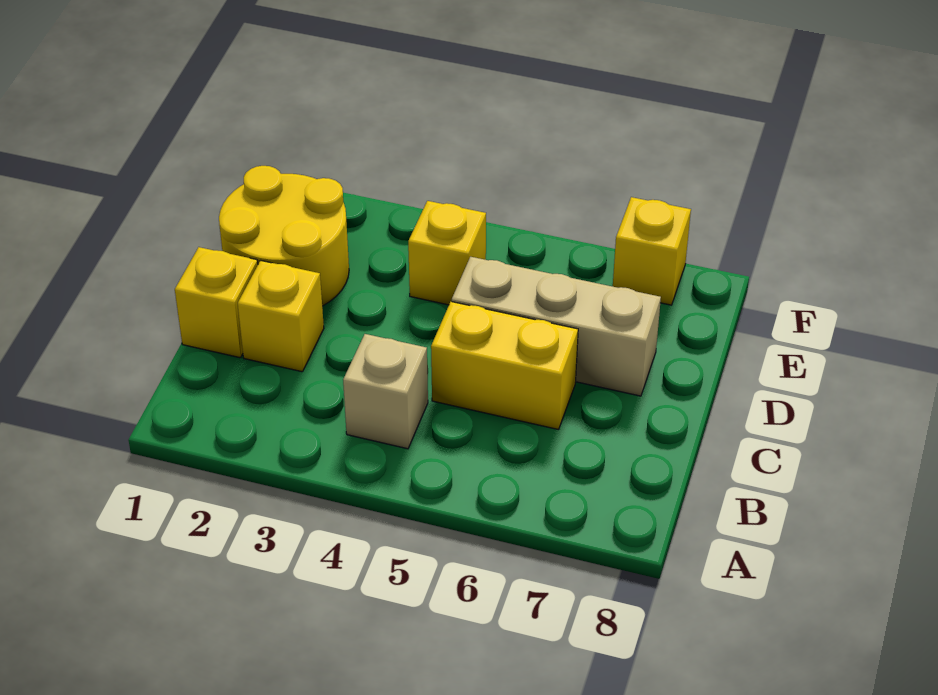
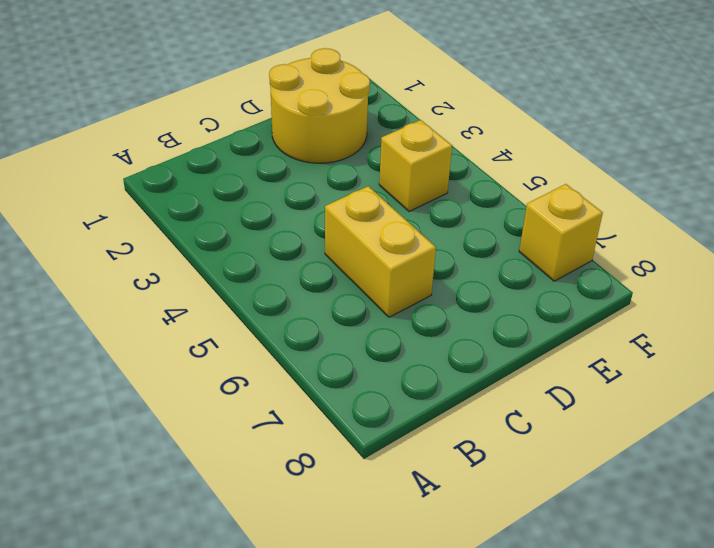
none -> tan 1x1 brick [343,334,428,449]
none -> yellow 1x1 brick [175,247,258,358]

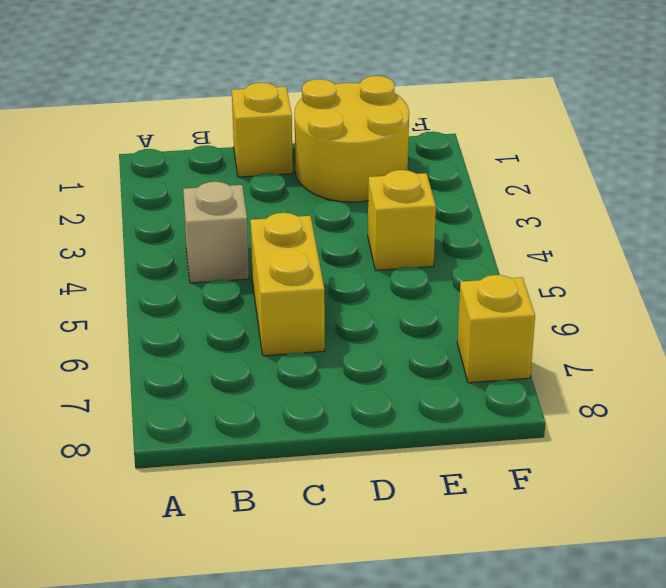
none -> yellow 1x1 brick [238,260,324,372]
none -> tan 1x3 brick [452,257,661,396]

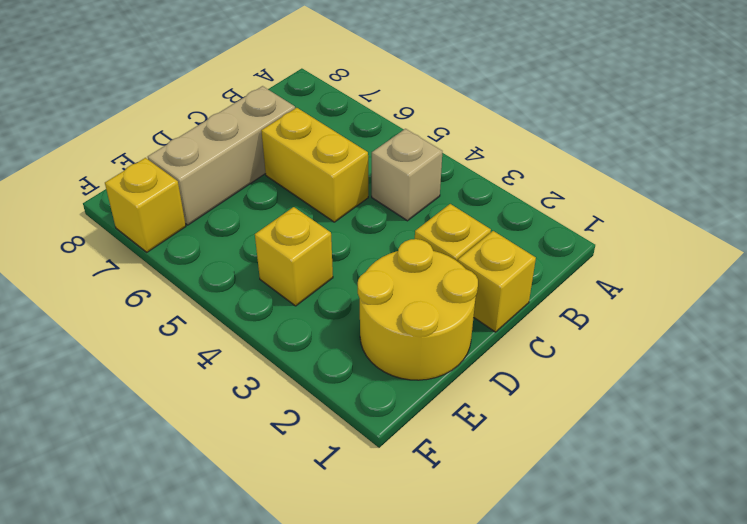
tan 1x3 brick [148,86,295,225] -> tan 1x3 brick turned to [452,257,661,396]

